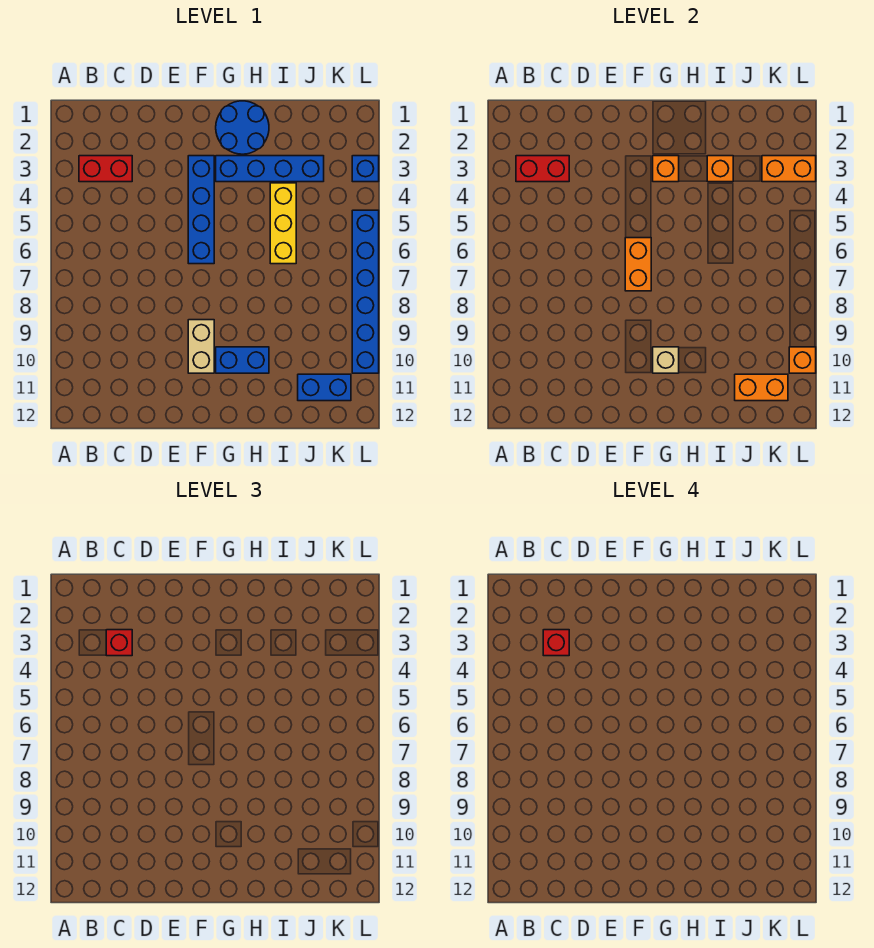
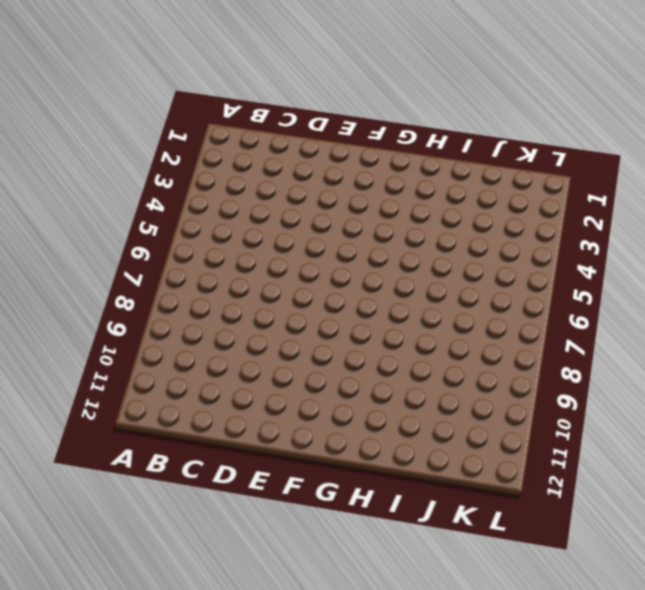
none -> red 1x2 brick [79,156,132,182]
none -> blue 1x4 brick [188,156,214,264]
none -> tan 1x2 brick [188,320,214,373]

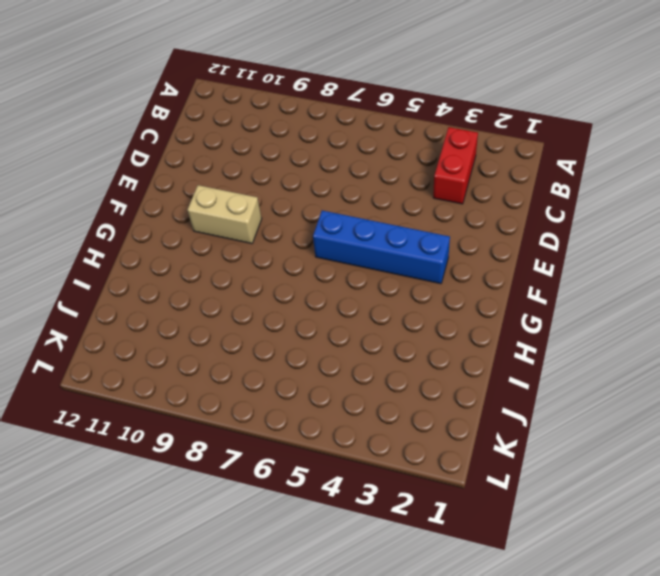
none -> blue 2x2 round brick [216,101,269,154]
none -> blue 1x4 brick [216,156,324,182]
none -> blue 1x2 brick [216,347,269,373]

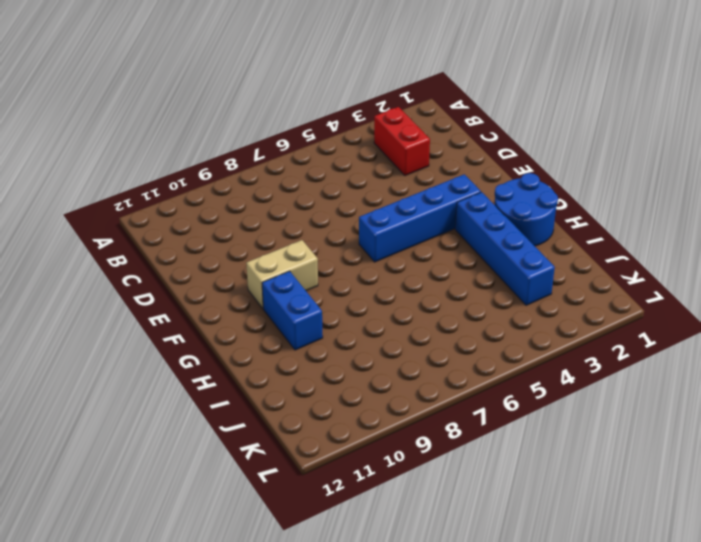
none -> yellow 1x3 brick [270,183,296,264]
none -> blue 1x2 brick [298,374,351,401]
none -> blue 1x1 brick [352,156,379,182]

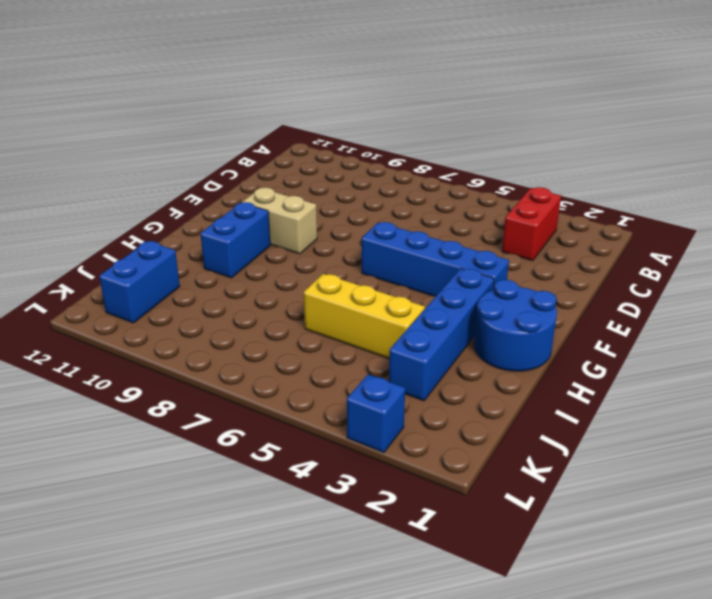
none -> blue 1x6 brick [352,210,379,373]
none -> red 1x2 brick [516,156,569,182]
none -> orange 1x2 brick [625,238,651,291]

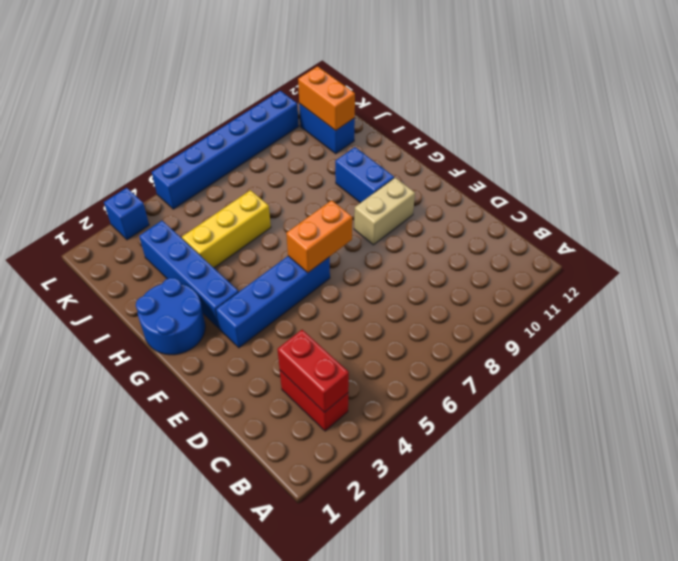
none -> orange 1x1 brick [653,156,679,182]
none -> tan 1x1 brick [653,347,679,373]
none -> orange 1x1 brick [707,156,733,182]

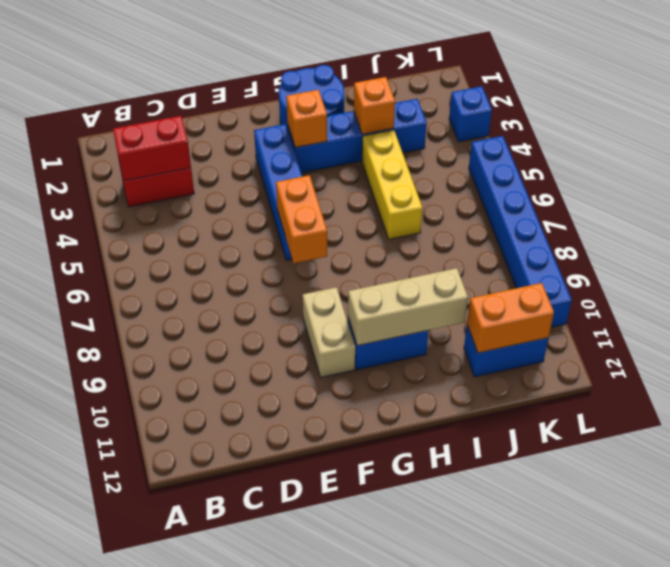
tan 1x3 brick [348,268,468,346] -> tan 1x1 brick [653,347,679,373]
none -> orange 1x2 brick [762,156,816,182]
none -> orange 1x1 brick [789,347,816,373]
none -> red 1x1 brick [106,630,132,656]

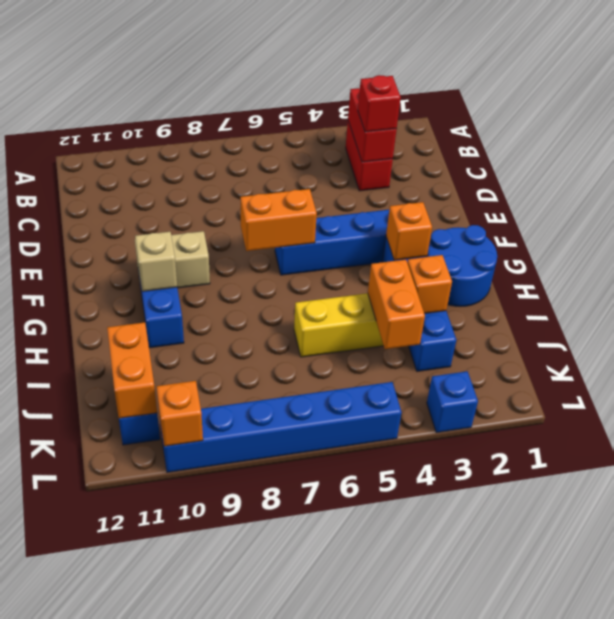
orange 1x2 brick [368,260,425,349] -> orange 1x2 brick moved to [762,156,816,182]
none -> red 1x1 brick [543,630,569,656]

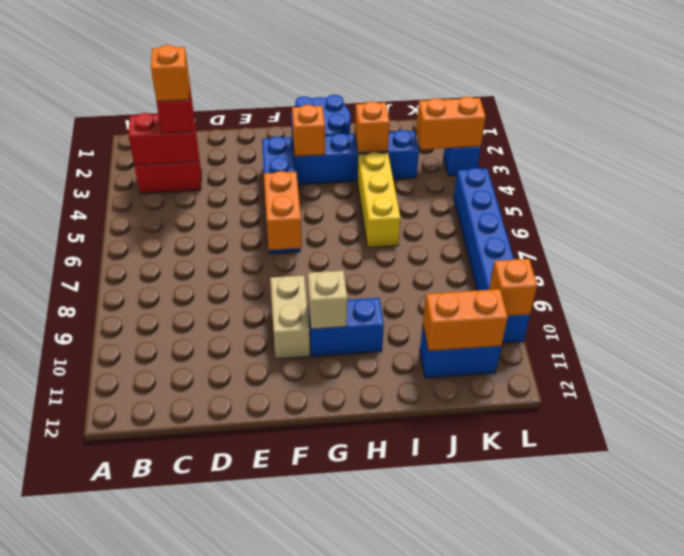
orange 1x1 brick [151,45,189,102] -> red 1x1 brick [543,630,569,656]

